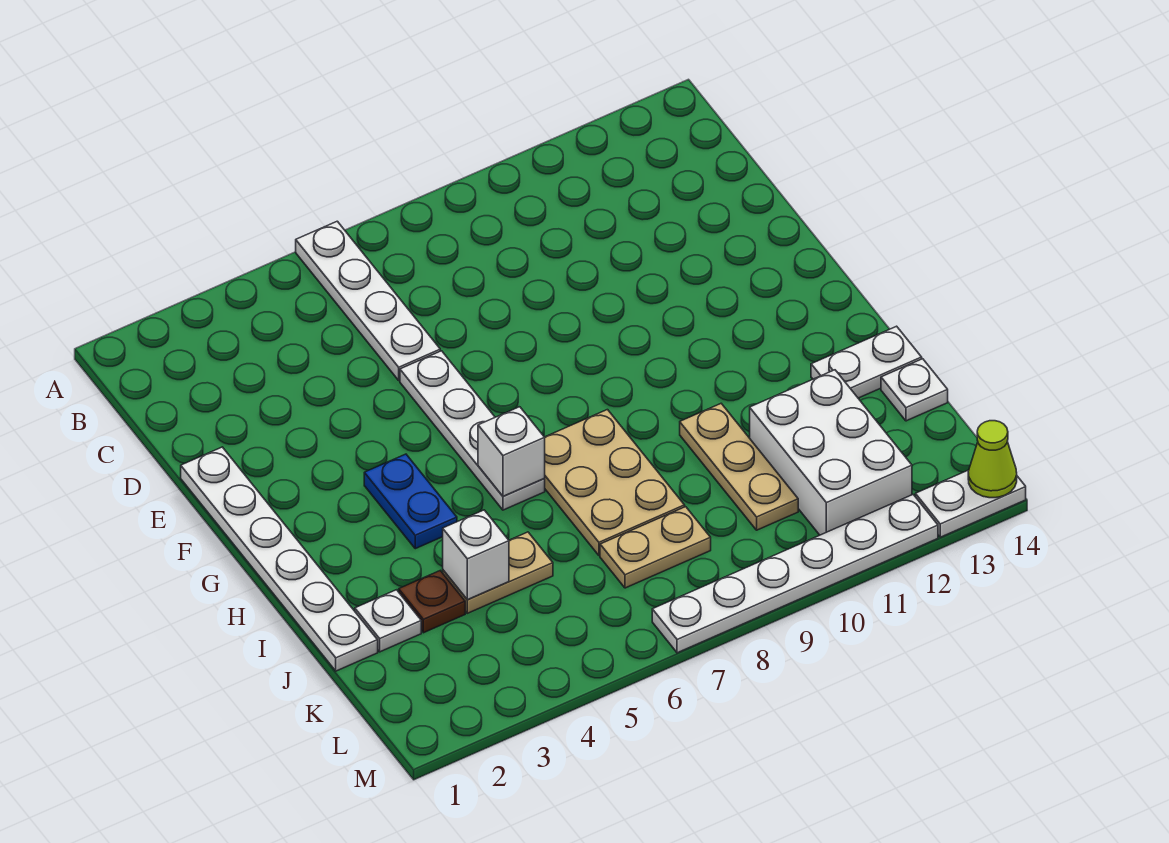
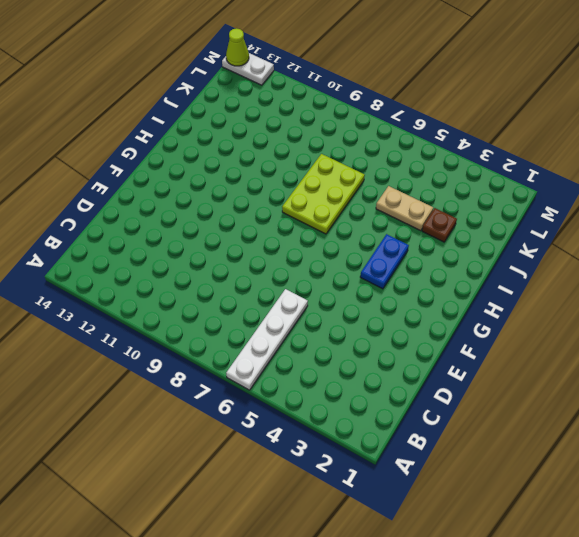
lime 2x3 plate [282,154,365,234] -> tan 2x3 plate [545,410,685,556]
none -> white 1x6 plate [181,447,378,671]
none -> white 1x4 plate [400,351,545,510]
none -> tan 1x3 plate [680,404,798,530]

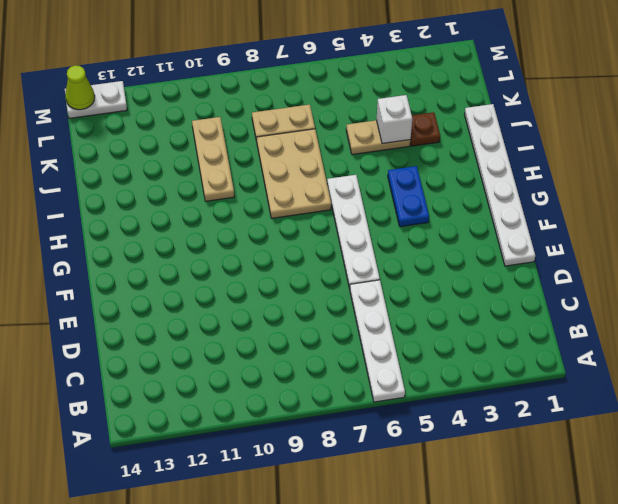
none -> white 1x2 plate [811,326,922,398]
none -> white 1x1 plate [355,590,421,652]
none -> white 2x3 brick [750,370,912,535]

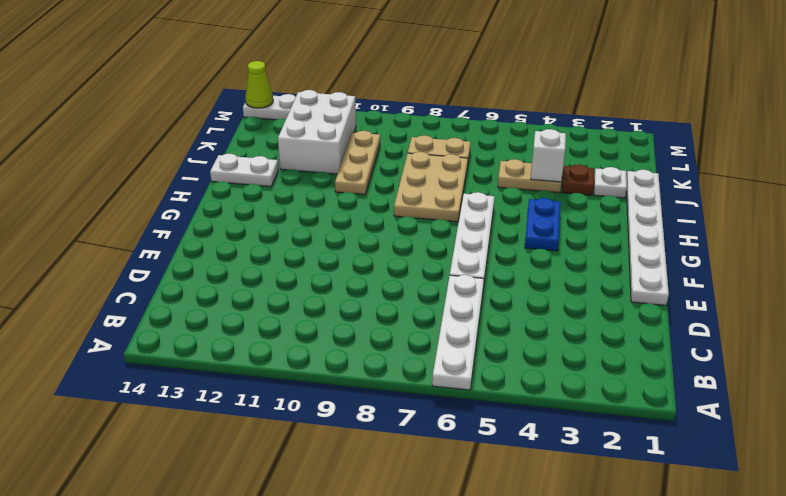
none -> white 1x1 plate [881,359,948,421]
none -> white 1x6 plate [652,495,938,653]
none -> white 1x1 brick [478,407,545,496]

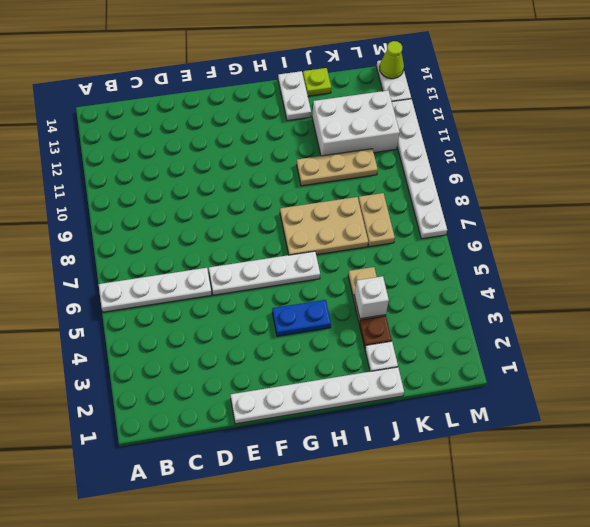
lime 1x1 plate [303,68,331,96] -> white 1x1 plate [881,359,948,421]
none -> white 1x1 brick [478,407,545,496]

